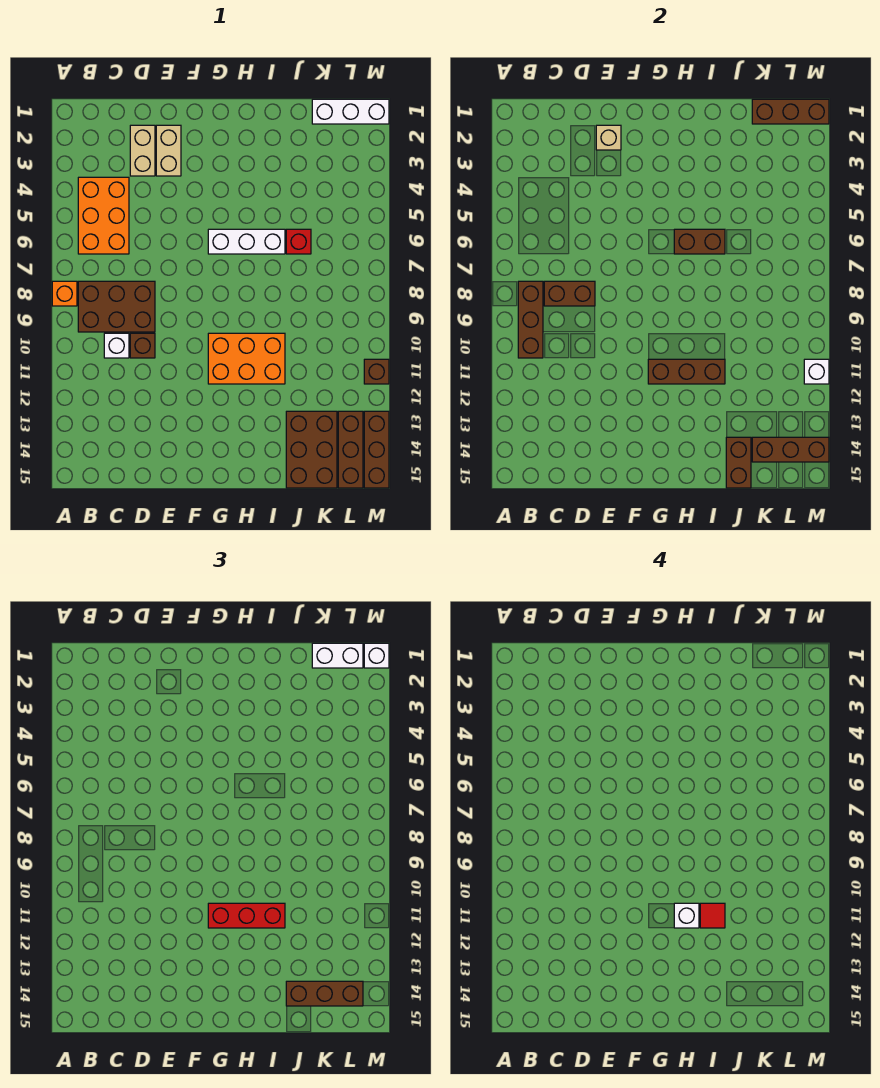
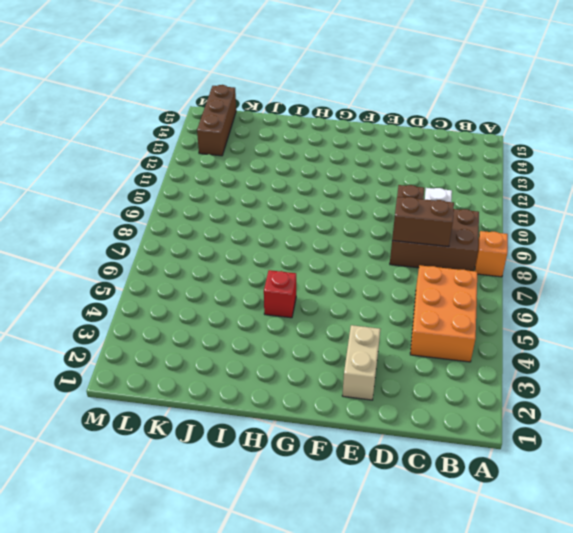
red 1x1 brick [264,270,296,318] -> red 1x1 brick moved to [286,229,311,254]
none -> tan 1x2 brick [130,125,155,176]
none -> white 1x3 brick [208,229,285,254]
none -> orange 2x3 brick [208,333,285,384]
none -> brown 2x3 brick [286,411,337,488]

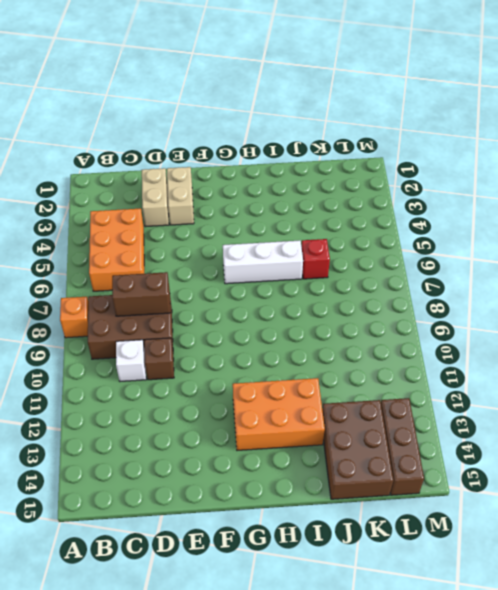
orange 2x3 brick [233,378,325,450] -> orange 2x3 brick moved to [208,333,285,384]
none -> white 1x3 brick [312,99,389,124]
none -> brown 1x1 brick [364,359,389,384]
none -> brown 1x3 brick [364,411,389,488]
none -> brown 1x3 brick [518,281,543,358]

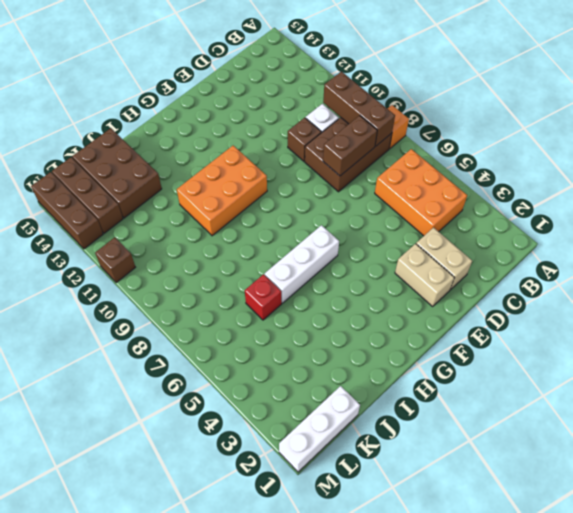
none -> tan 1x1 brick [596,125,621,150]
none -> brown 1x3 brick [648,359,725,384]
none -> brown 1x2 brick [674,229,725,254]
none -> brown 1x2 brick [726,437,751,488]

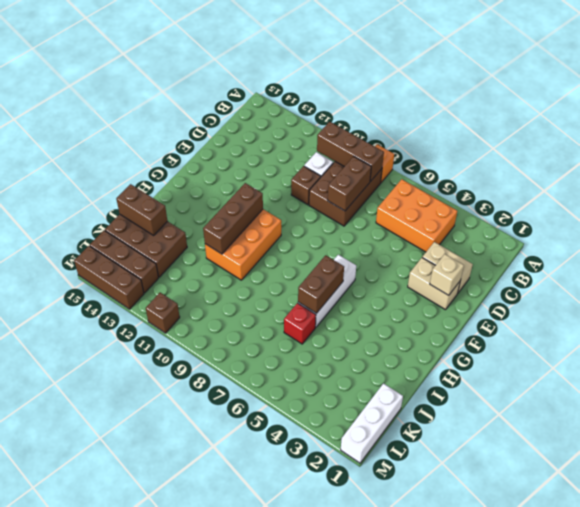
none -> brown 1x3 brick [752,99,829,124]
none -> brown 1x3 brick [752,437,829,462]
none -> white 1x1 brick [804,359,829,384]
none -> red 1x3 brick [208,903,285,928]

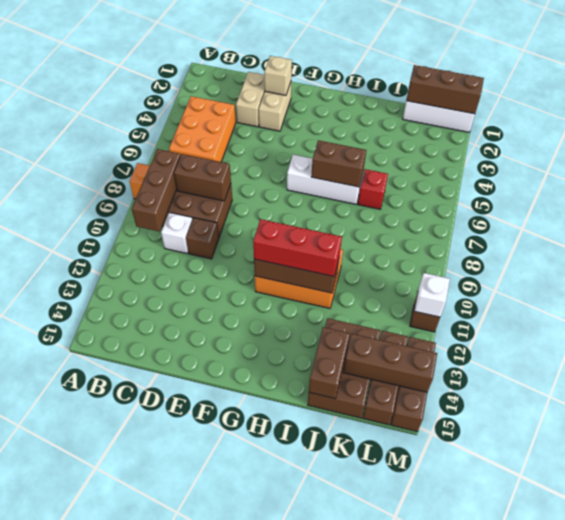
none -> brown 1x3 brick [286,981,363,1006]
none -> white 1x2 brick [312,643,363,668]
none -> white 1x1 brick [364,643,389,668]
none -> white 1x1 brick [674,903,699,928]

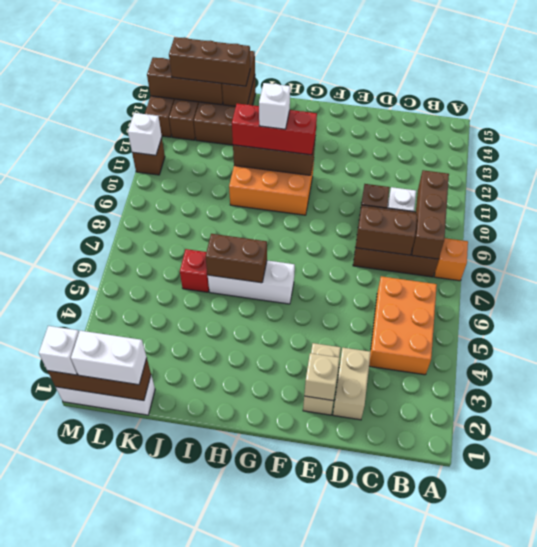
none -> red 1x1 tile [700,903,725,928]

